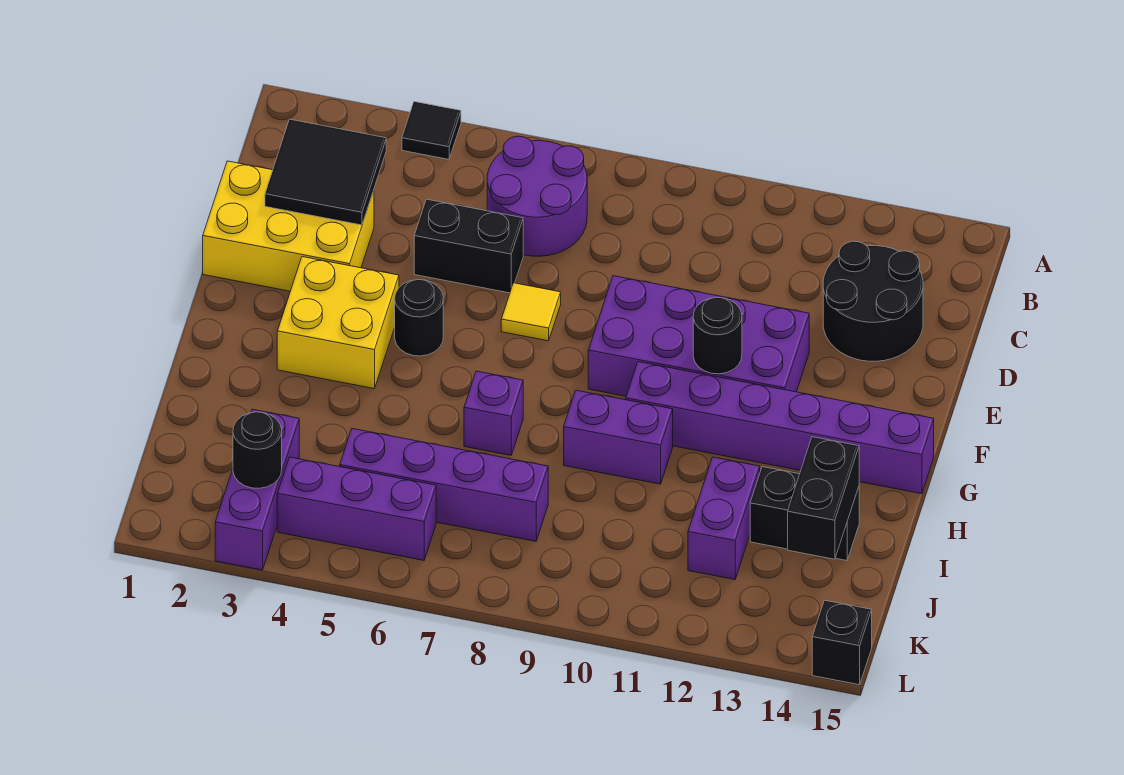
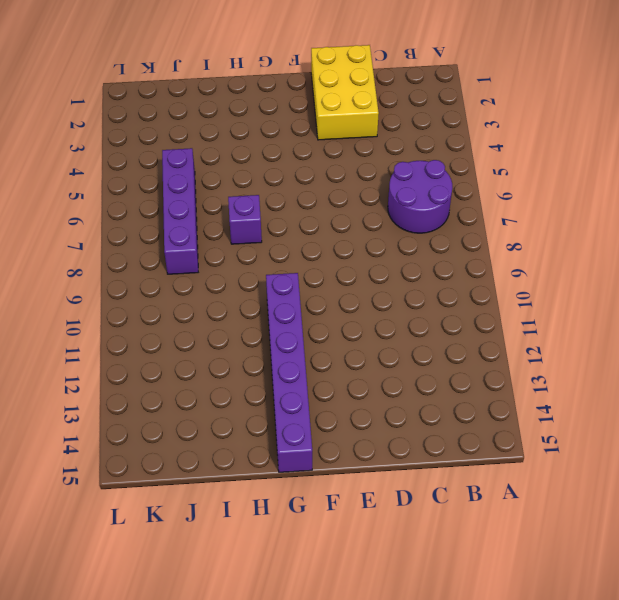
none -> black 1x1 tile [402,102,461,159]
none -> black 2x2 round brick [823,241,923,361]
none -> black 1x2 brick [414,199,523,293]

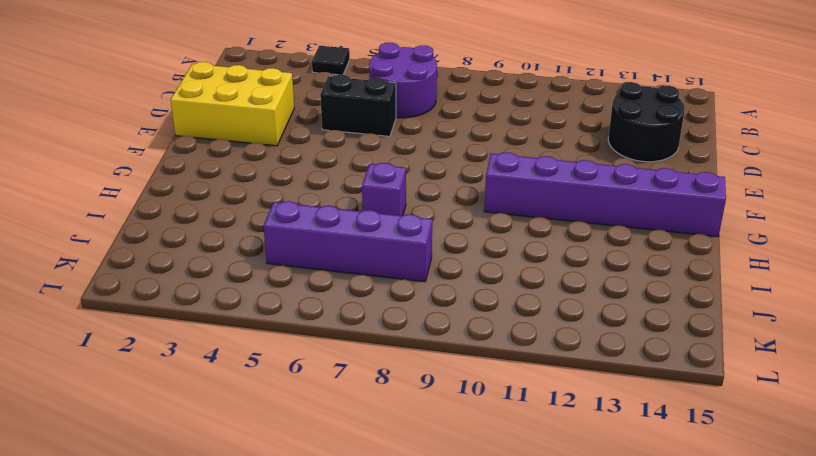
none -> yellow 1x1 tile [501,283,561,341]
none -> purple 2x4 brick [588,276,809,396]
none -> yellow 2x2 brick [277,257,399,389]

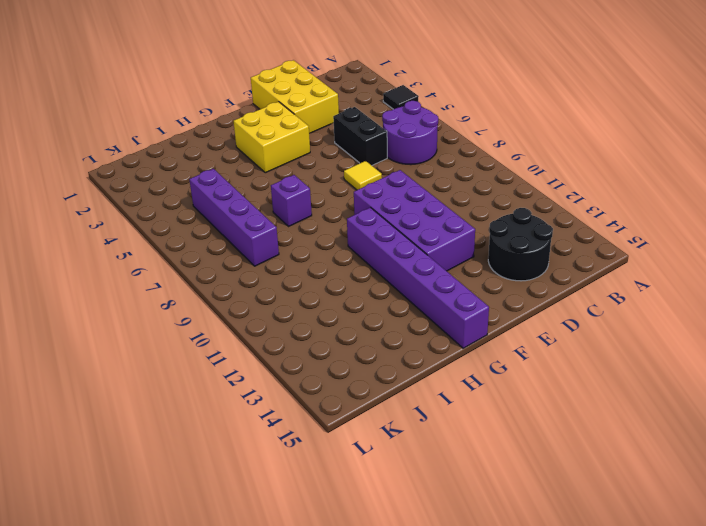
none -> black 1x1 round brick [395,280,443,356]
none -> purple 1x2 brick [564,390,673,484]
none -> purple 1x2 brick [688,457,760,580]

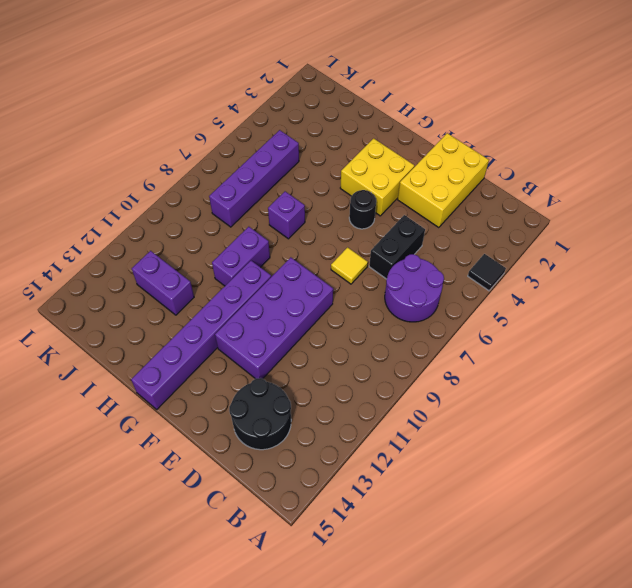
none -> black 1x2 brick [750,467,859,560]
none -> purple 1x3 brick [215,409,299,570]
none -> purple 1x3 brick [277,457,436,560]

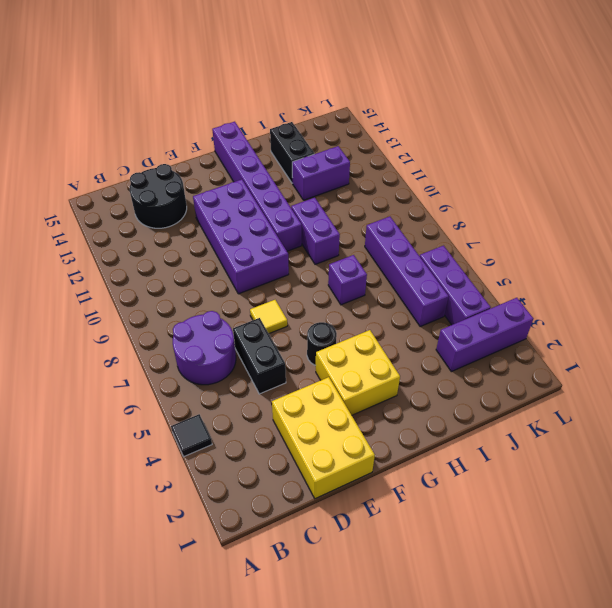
none -> black 1x1 brick [812,600,872,685]
none -> black 2x2 tile [265,119,386,225]
none -> black 1x1 round brick [693,297,742,374]

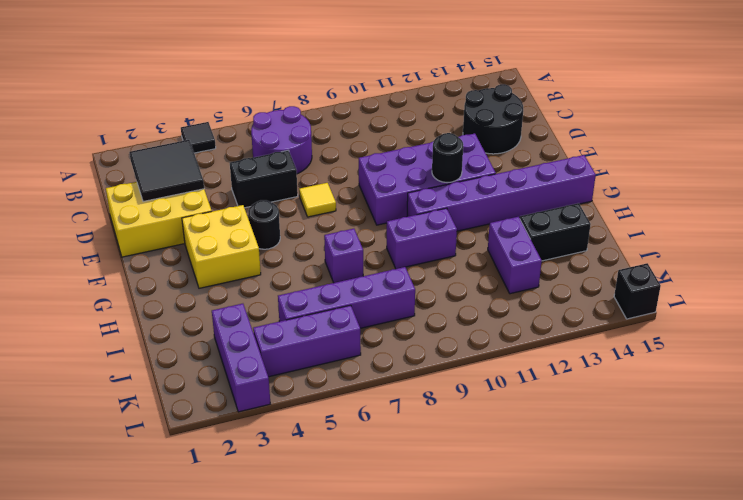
none -> black 1x2 brick [788,437,859,559]
none -> black 1x1 round brick [233,412,282,488]

